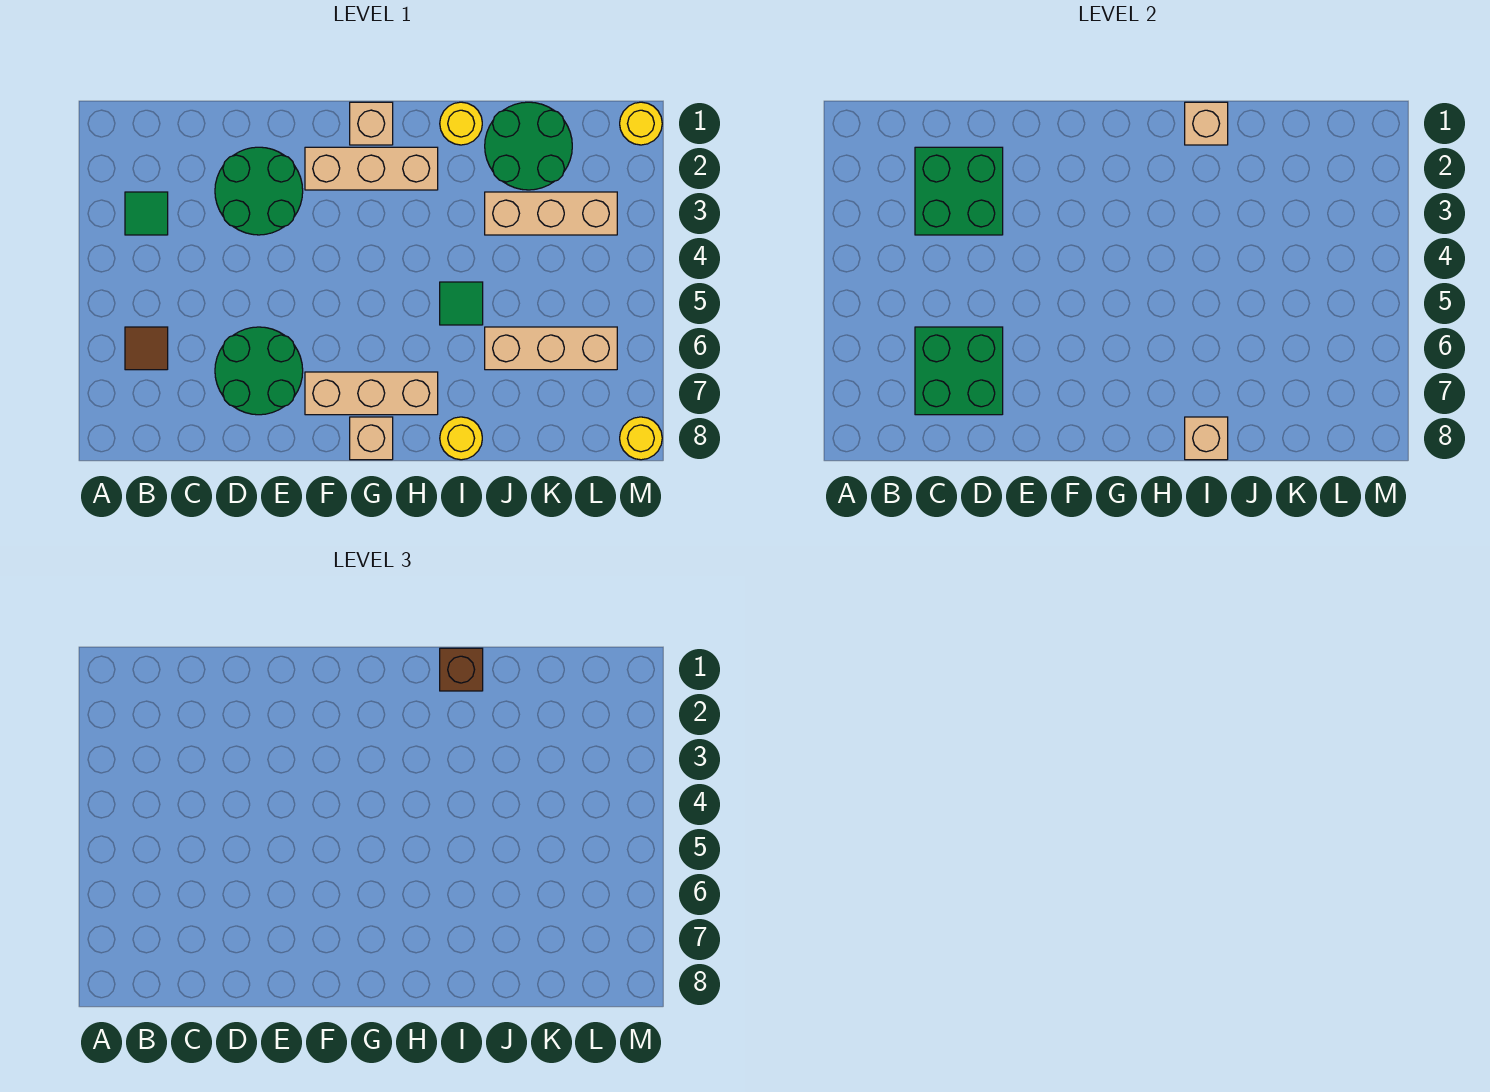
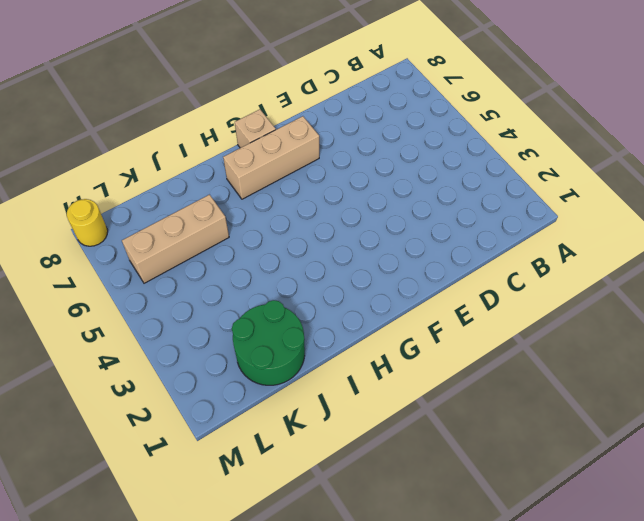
none -> green 1x1 tile [125,192,168,235]
none -> brown 1x1 tile [125,327,168,370]
none -> green 2x2 round brick [215,147,303,235]

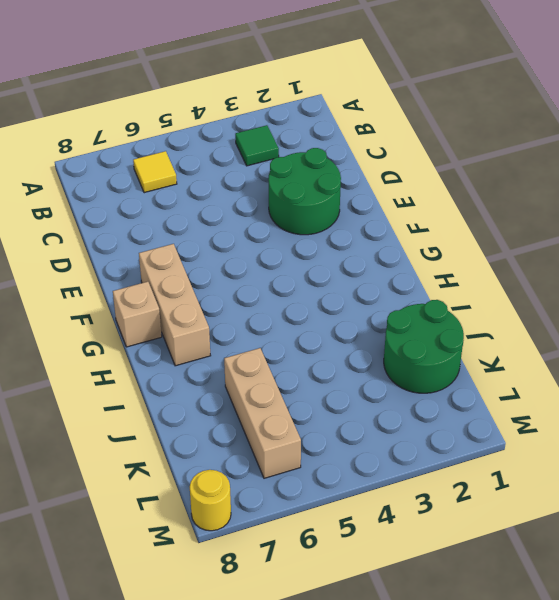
yellow 1x1 tile [133,151,177,193] -> brown 1x1 tile [125,327,168,370]
none -> green 2x2 round brick [215,327,303,415]
none -> tan 1x3 brick [305,147,438,190]
none -> tan 1x1 brick [350,102,393,145]

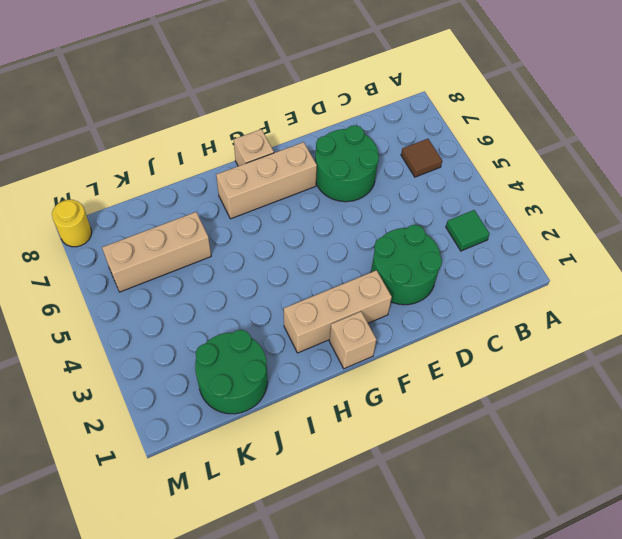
none -> yellow 1x1 round brick [440,102,482,145]
none -> green 1x1 tile [440,282,483,325]
none -> yellow 1x1 round brick [440,417,482,460]

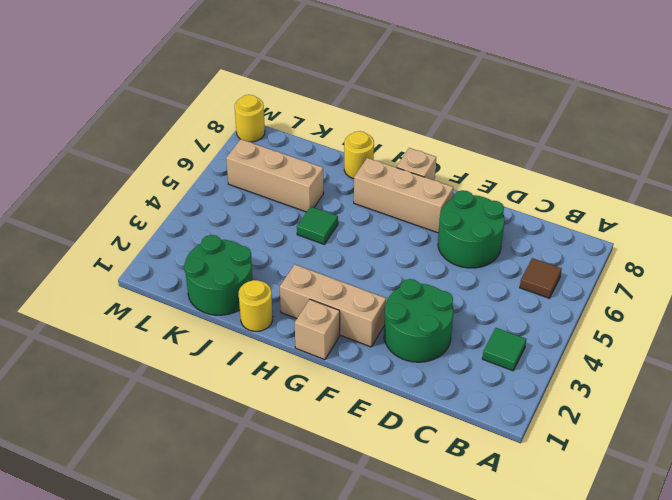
none -> tan 1x3 brick [485,192,617,235]
none -> yellow 1x1 round brick [620,102,662,145]
none -> green 2x2 brick [915,147,1003,235]

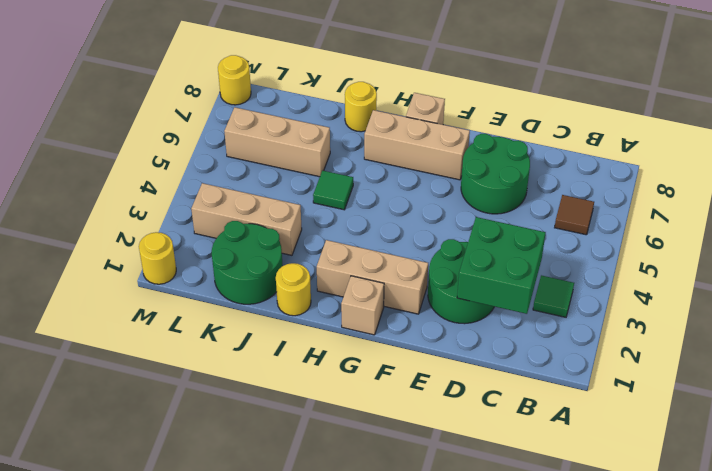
none -> green 2x2 brick [915,327,1003,415]
none -> tan 1x1 brick [1185,102,1228,145]
none -> tan 1x1 brick [1185,417,1228,460]

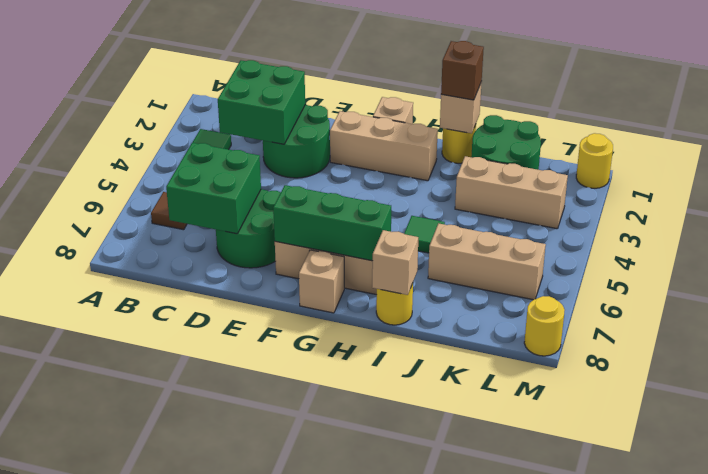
green 1x3 brick [273,185,391,261] -> none

